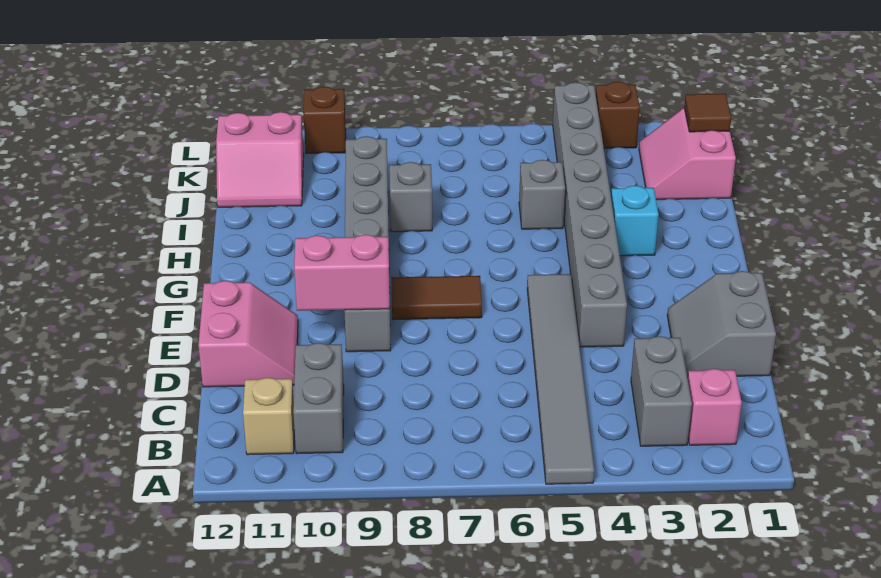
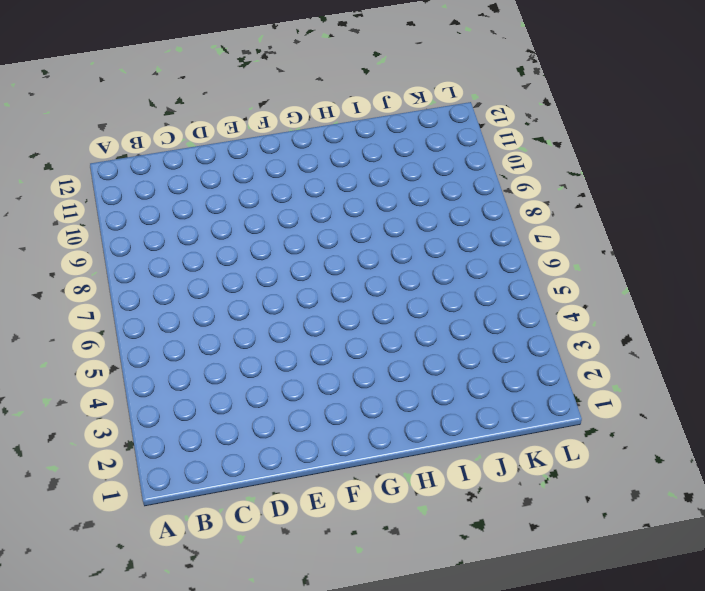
none -> grey 1x6 tile [527,274,594,484]
none -> pink 1x1 brick [688,369,742,445]
none -> grey 1x2 brick [631,336,692,446]

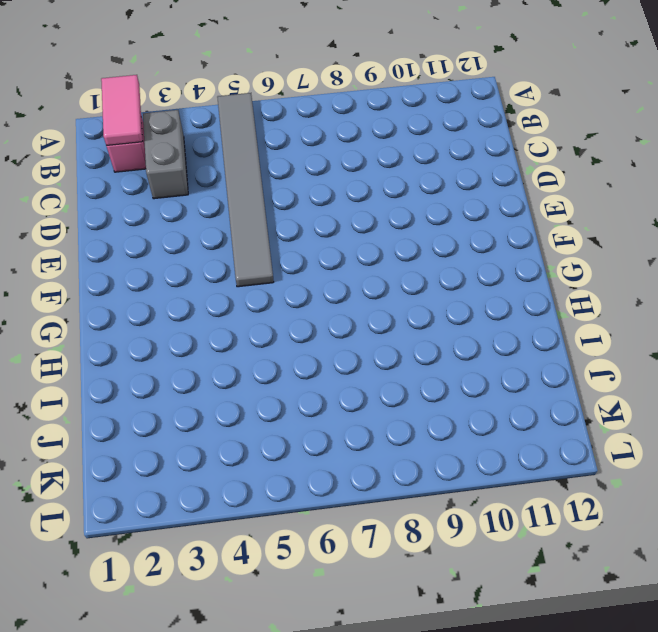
pink 1x2 tile [101,75,142,146] -> none
none -> grey 1x2 brick [293,343,344,454]
none -> tan 1x1 brick [243,378,294,455]
none -> grey 2x2 slope [667,271,776,377]

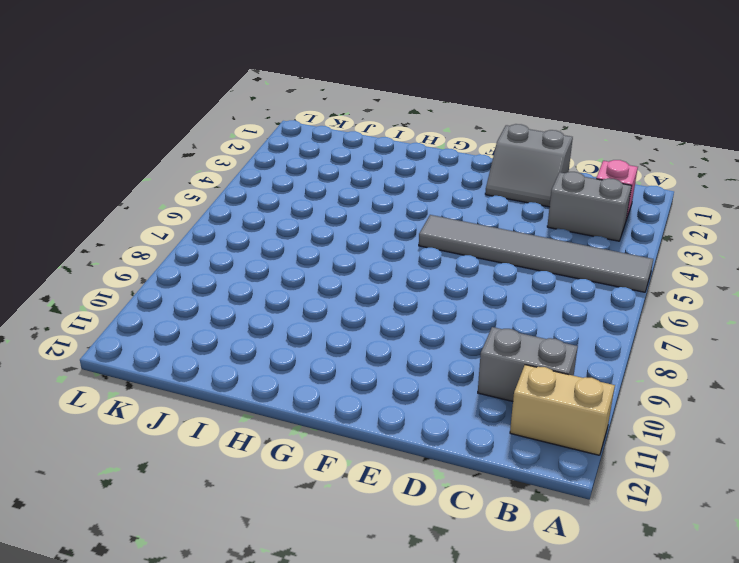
tan 1x2 brick [510,365,615,455] -> tan 1x1 brick [243,378,294,455]
none -> pink 2x2 slope [198,281,298,387]
none -> grey 1x8 brick [553,82,627,347]
none -> grey 1x6 brick [344,136,391,352]

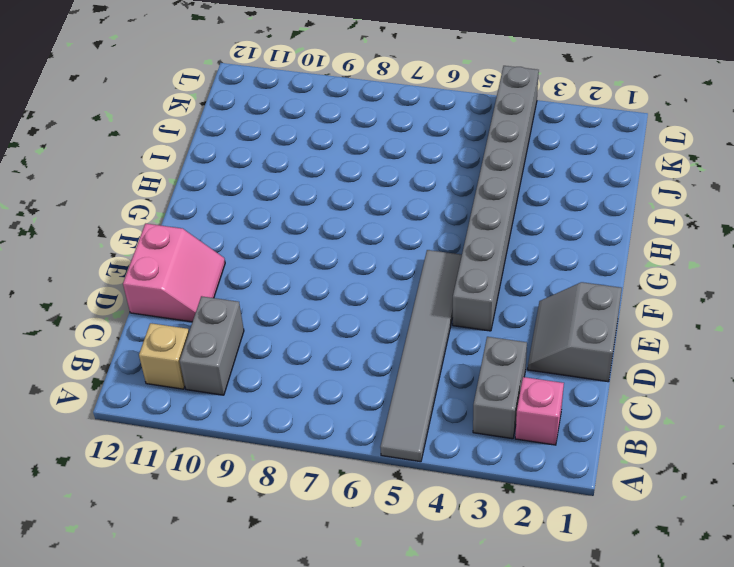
none -> grey 1x6 brick [344,136,391,352]
none -> brown 1x2 tile [391,276,482,320]
none -> cyan 1x1 brick [611,186,659,256]

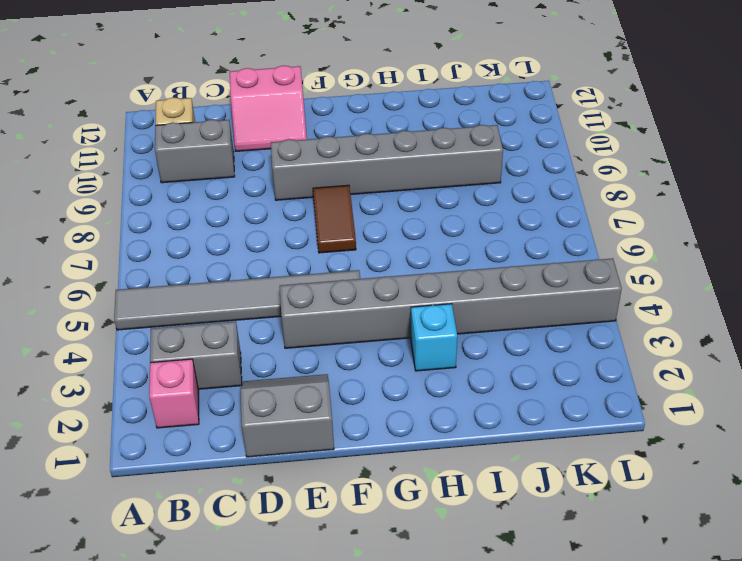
none -> grey 1x1 brick [519,160,565,229]
none -> grey 1x1 brick [389,162,432,232]
none -> pink 2x2 slope [639,108,736,200]

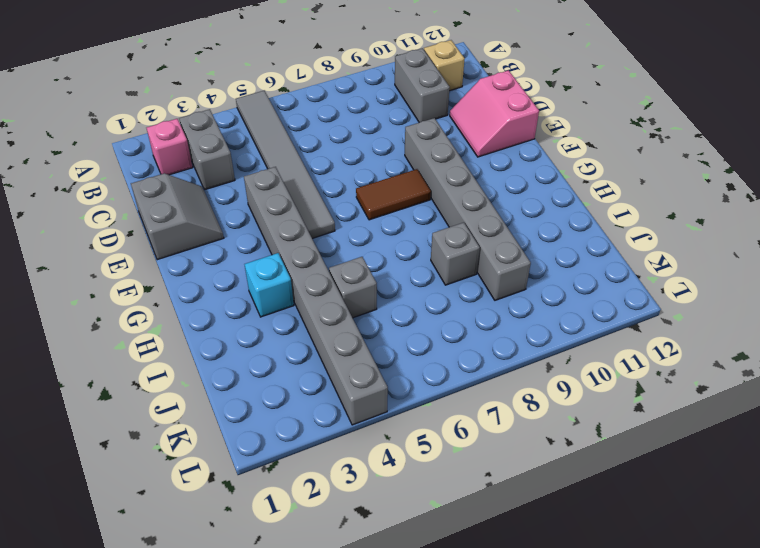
none -> pink 2x2 slope [639,108,736,200]
none -> pink 2x2 slope [216,112,304,207]
none -> brown 1x1 brick [596,82,640,148]

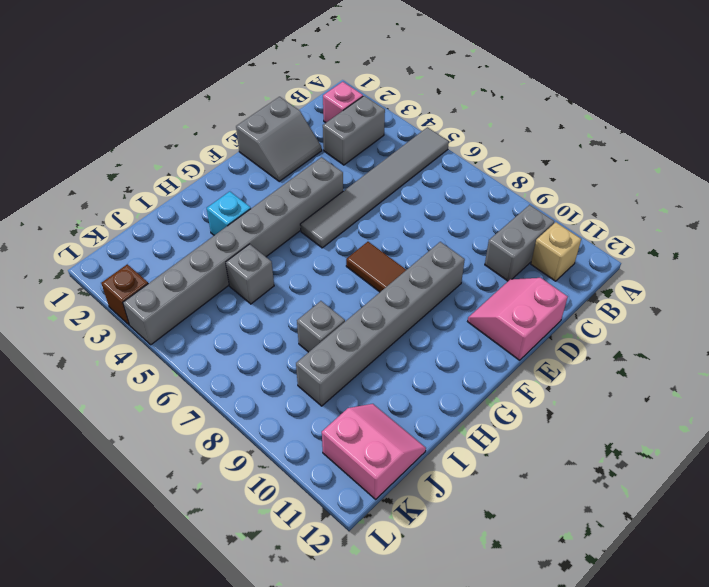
none -> pink 2x2 slope [639,108,736,200]
none -> brown 1x1 brick [304,87,346,154]
none -> pink 1x2 brick [294,235,390,311]

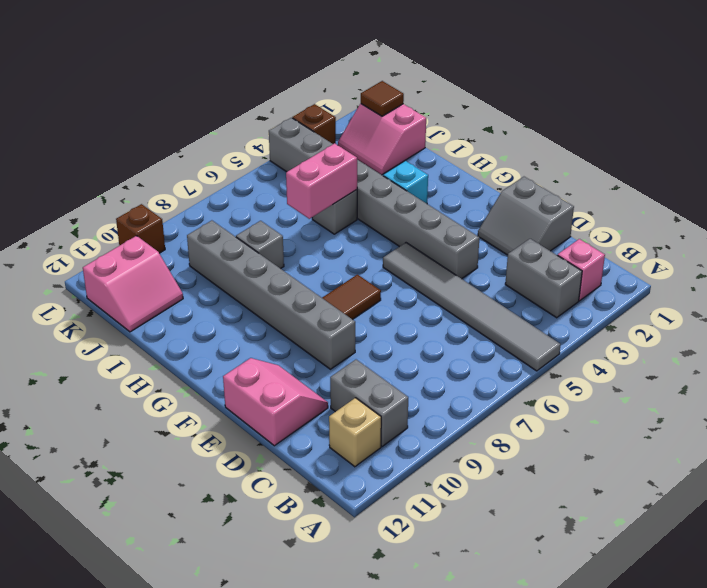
pink 1x2 brick [286,143,357,219] -> pink 1x2 brick moved to [294,235,390,311]

